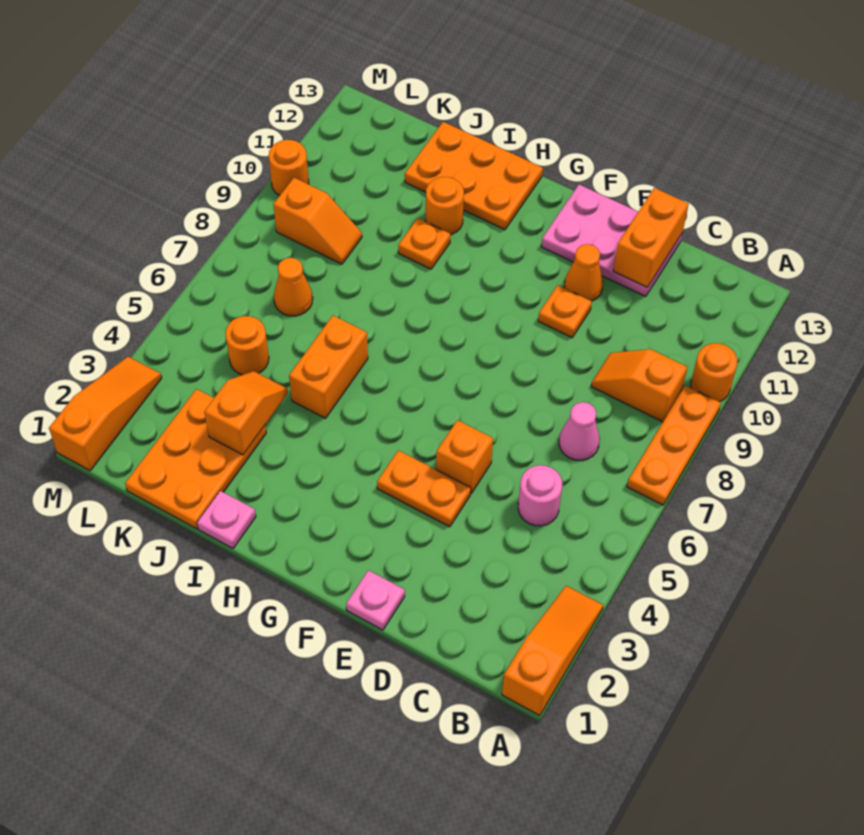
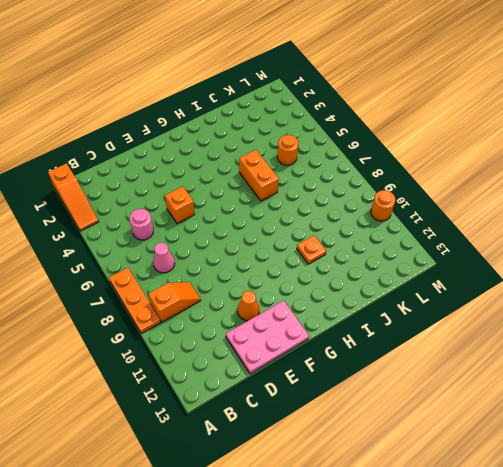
none -> orange 1x1 round brick [691,343,737,402]
none -> pink 1x1 plate [346,570,405,630]
none -> orange 1x2 plate [377,450,471,527]

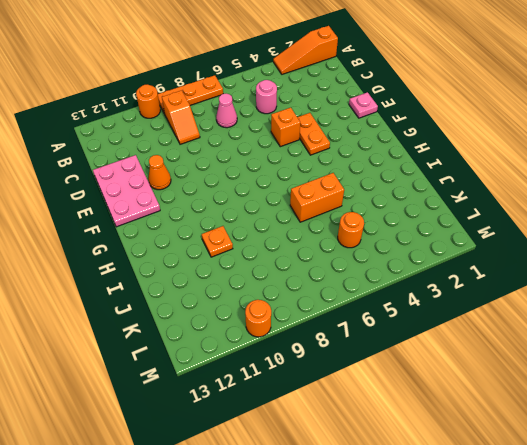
none -> orange 1x1 plate [538,285,592,338]
none -> orange 2x3 plate [405,122,543,230]
none -> pink 1x1 plate [197,491,256,548]

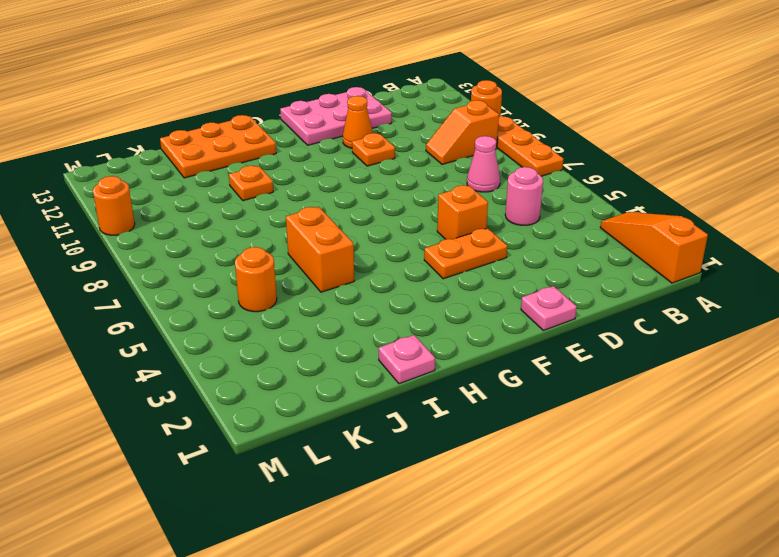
none -> orange 1x1 round brick [426,177,464,235]
none -> orange 2x3 plate [125,389,266,529]
none -> orange 1x1 cone [274,258,313,316]

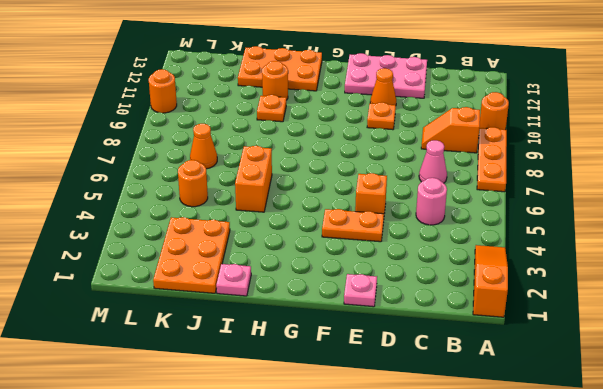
none -> orange 1x2 slope [273,178,362,264]
none -> orange 1x3 slope [49,357,162,471]
none -> orange 1x2 brick [613,188,689,288]

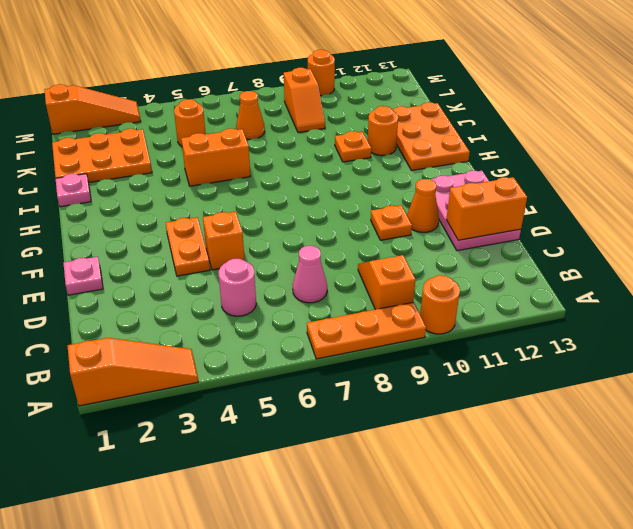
none -> orange 1x2 slope [204,371,288,455]

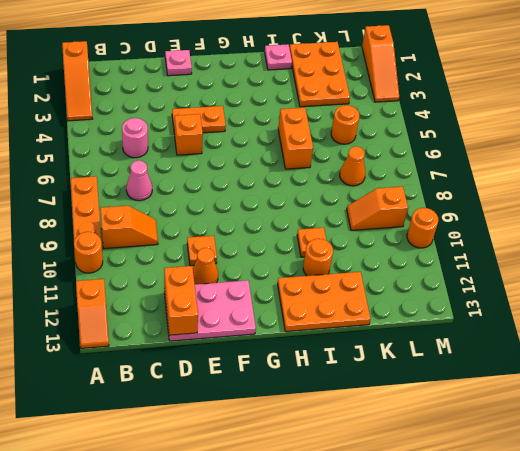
orange 1x2 slope [76,279,109,348] -> orange 1x2 slope moved to [204,371,288,455]

